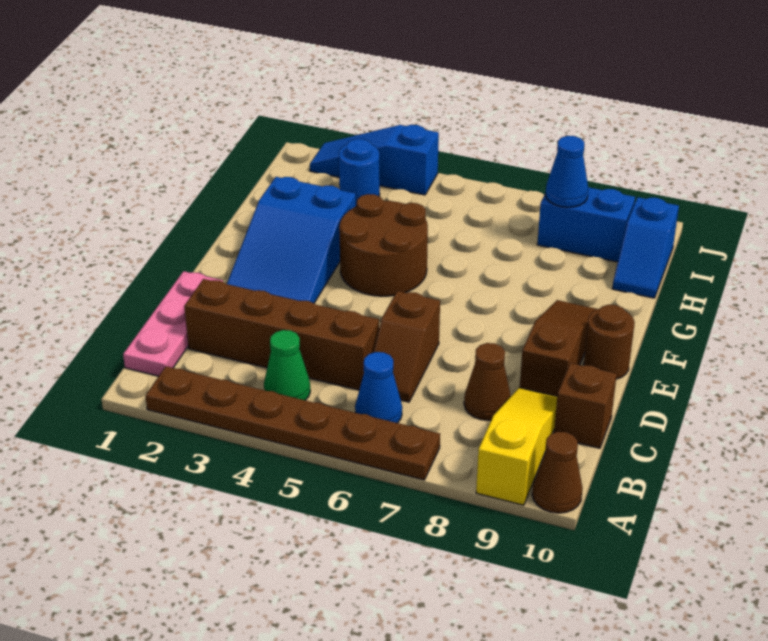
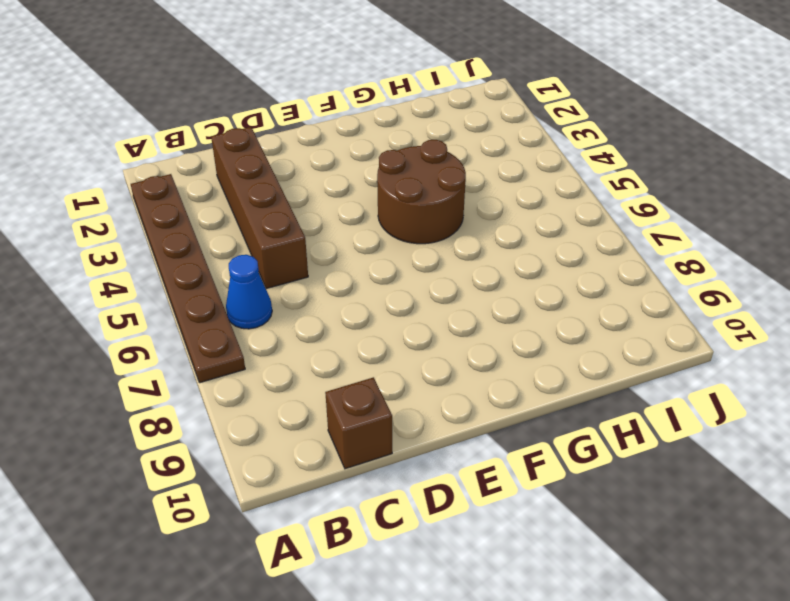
none -> yellow 1x3 slope [476,387,557,505]
none -> brown 1x1 cone [532,432,583,513]
none -> pink 1x3 plate [123,271,223,376]

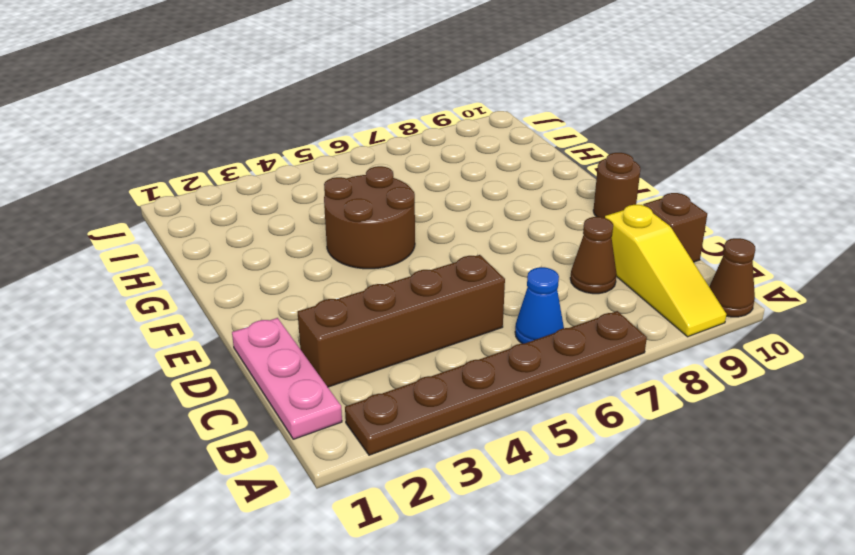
yellow 1x3 slope [605,205,726,337] -> yellow 1x3 slope turned to [476,387,557,505]
none -> green 1x1 cone [264,330,310,400]
none -> brown 1x2 slope [373,291,440,402]
none -> brown 1x3 slope [520,300,596,396]

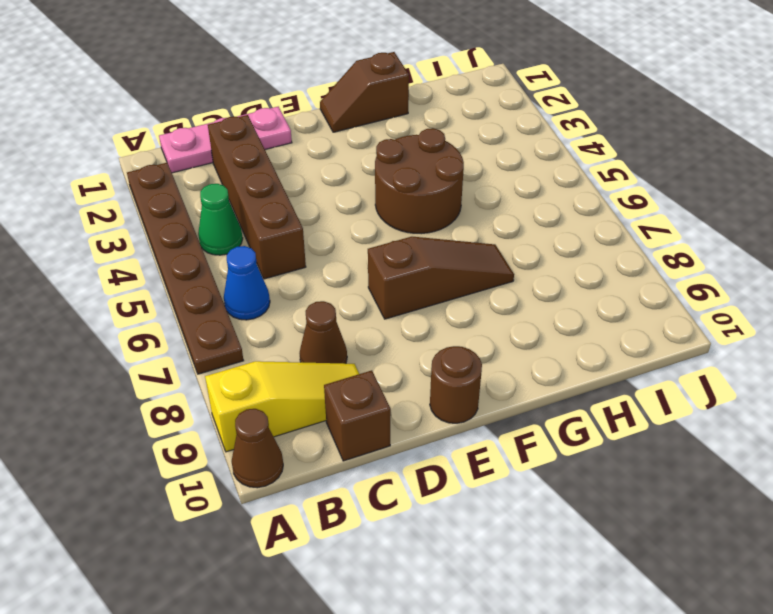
brown 1x3 slope [368,237,514,319] -> brown 1x3 slope moved to [520,300,596,396]
brown 1x2 slope [320,52,409,132] -> brown 1x2 slope moved to [373,291,440,402]
none -> blue 2x3 slope [227,177,356,303]
none -> blue 1x2 slope [612,197,679,298]
none -> blue 1x1 round brick [339,139,380,206]

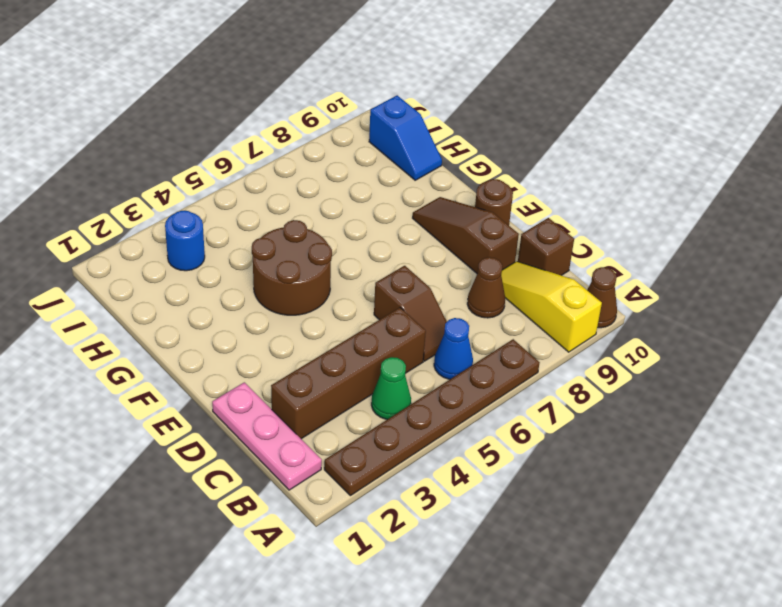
none -> blue 2x3 slope [227,177,356,303]
none -> blue 1x2 brick [537,187,635,262]
none -> blue 1x3 slope [310,125,439,195]

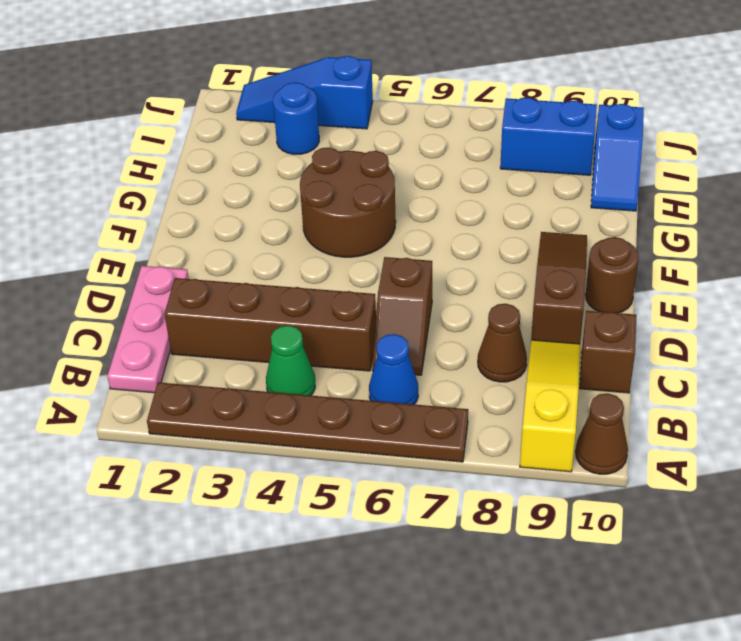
none -> blue 2x3 slope [227,177,356,303]
none -> blue 1x1 cone [546,136,588,207]

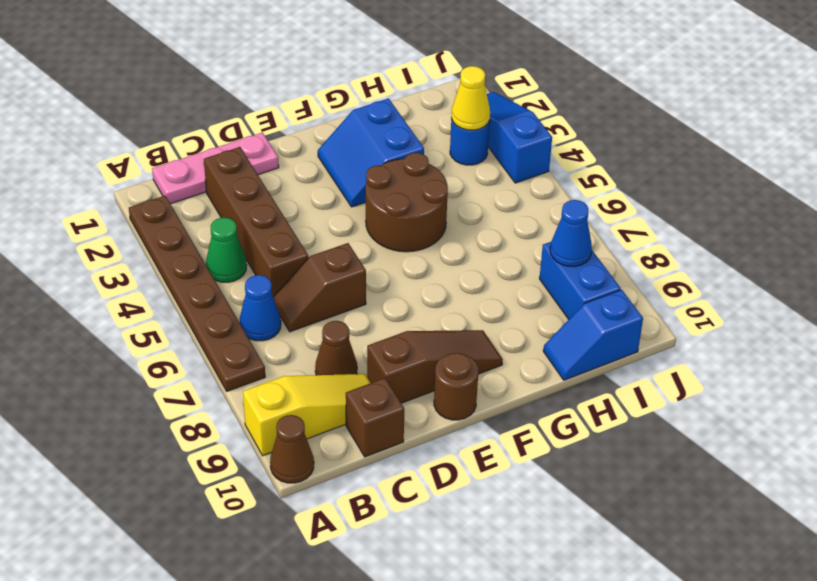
blue 2x2 slope [318,98,424,207] -> blue 2x3 slope [227,177,356,303]
yellow 1x1 cone [452,66,490,130] -> none

